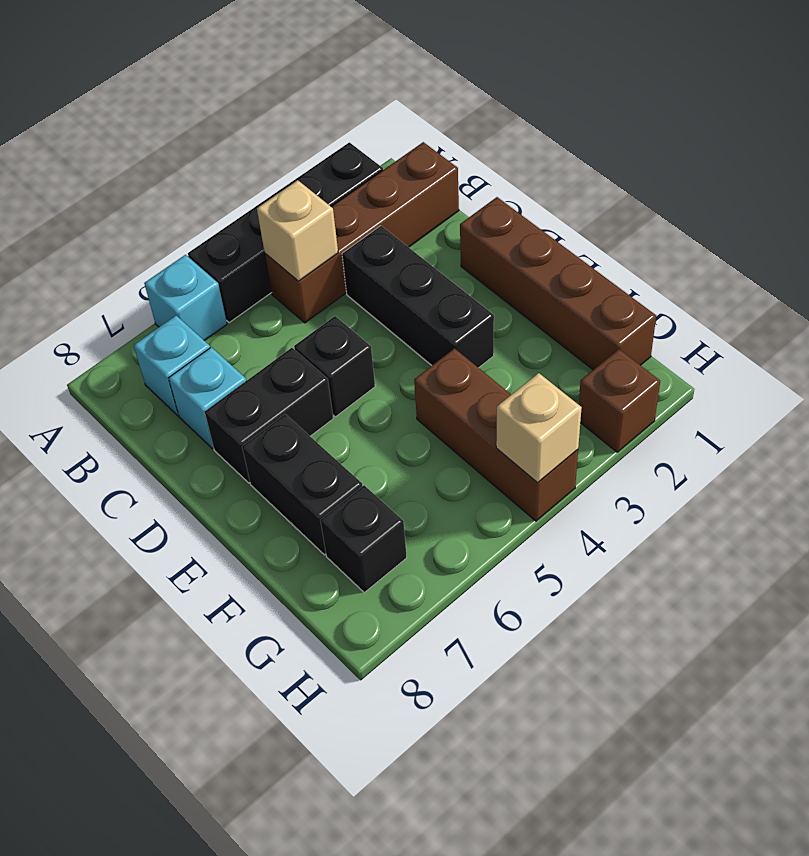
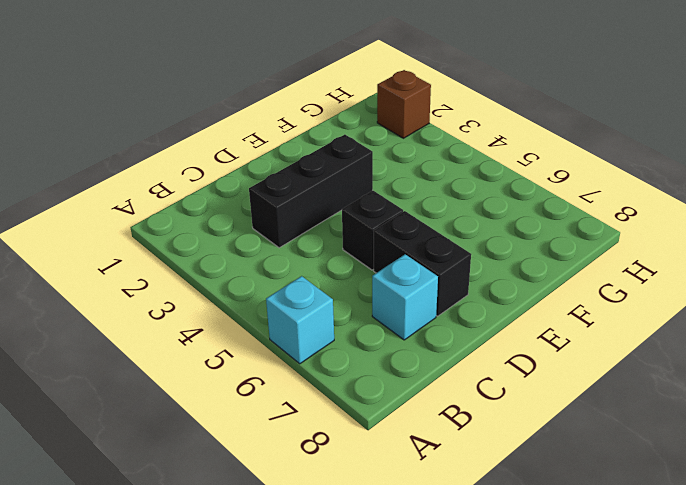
none -> black 1x4 brick [188,142,383,323]
none -> brown 1x4 brick [265,142,459,323]
none -> cyan 1x1 brick [134,316,210,416]

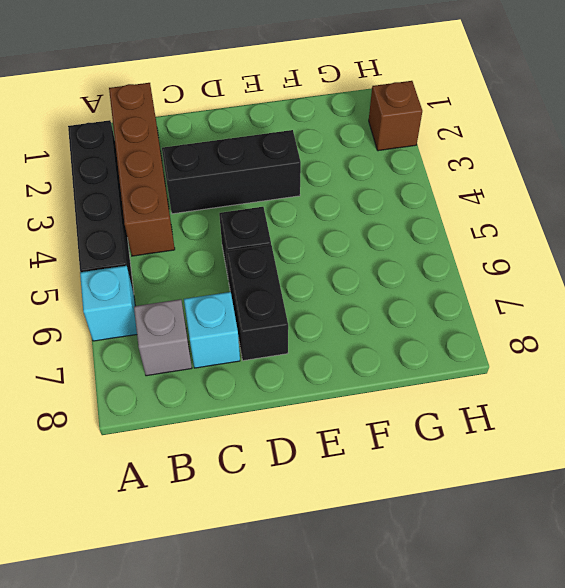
grey 1x1 brick [134,299,192,376] -> cyan 1x1 brick [134,316,210,416]
none -> brown 1x4 brick [460,197,656,370]
none -> black 1x2 brick [242,414,362,555]
none -> brown 1x3 brick [414,348,578,521]

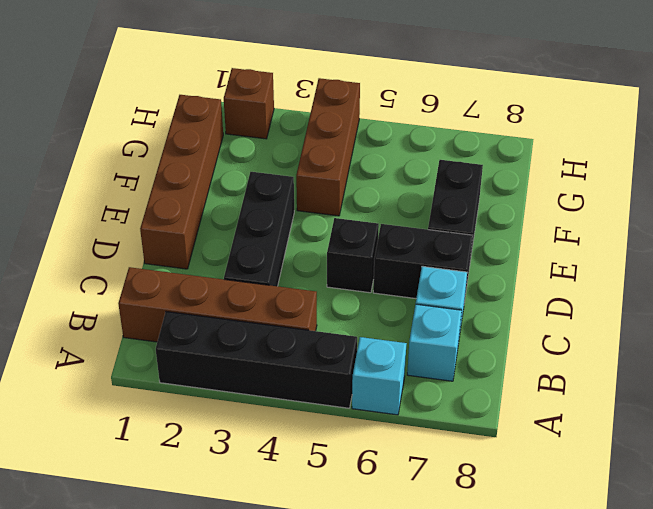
none -> black 1x1 brick [320,485,407,592]
none -> tan 1x1 brick [257,180,338,281]
none -> tan 1x1 brick [496,373,582,483]

